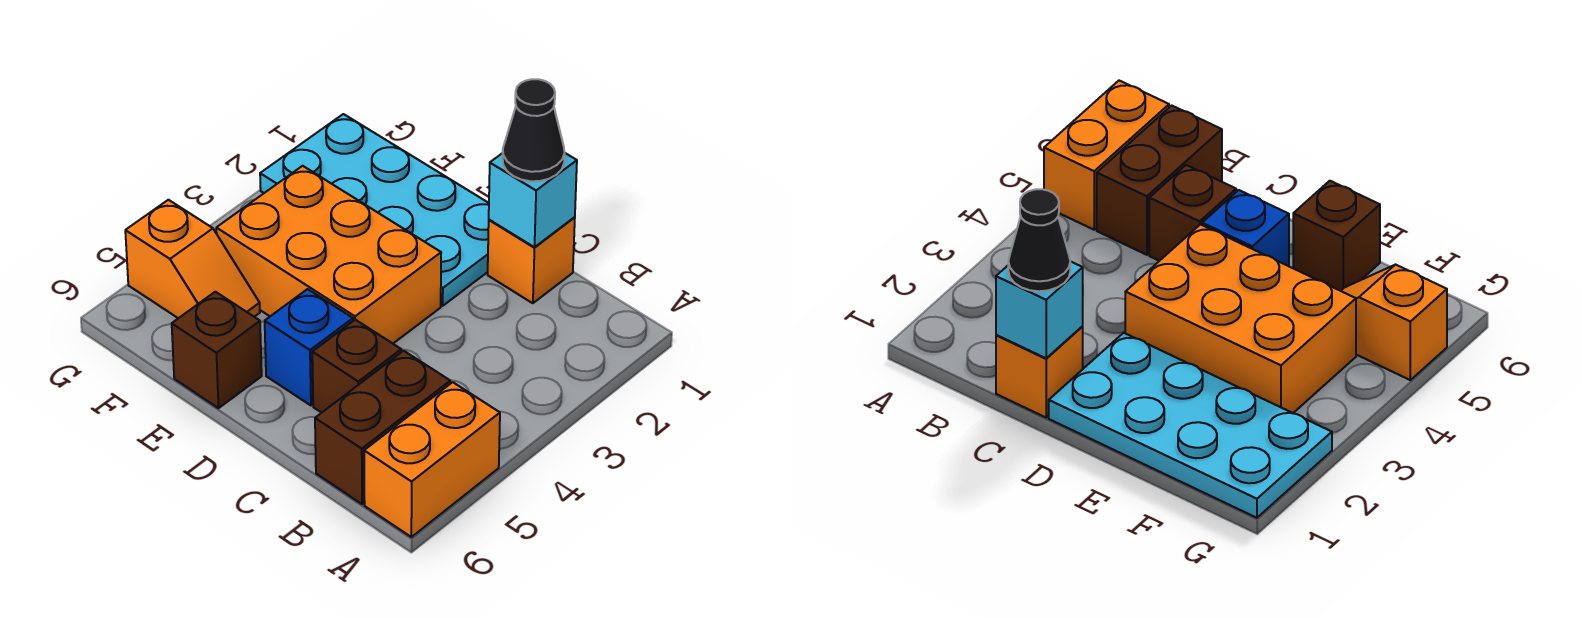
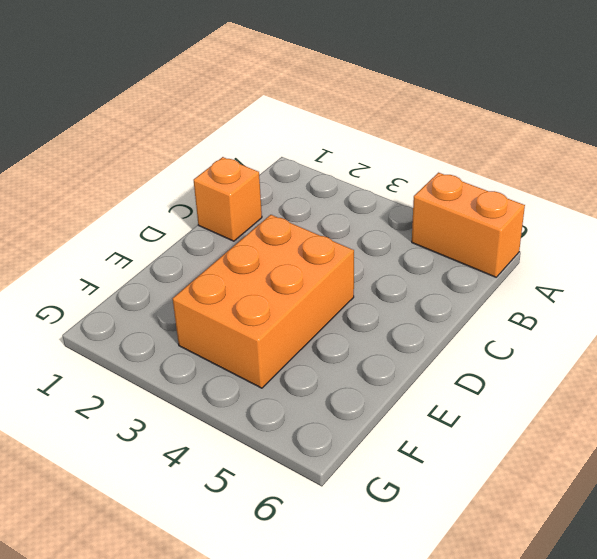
none -> brown 1x2 brick [315,351,450,504]
none -> brown 1x1 brick [312,320,401,413]

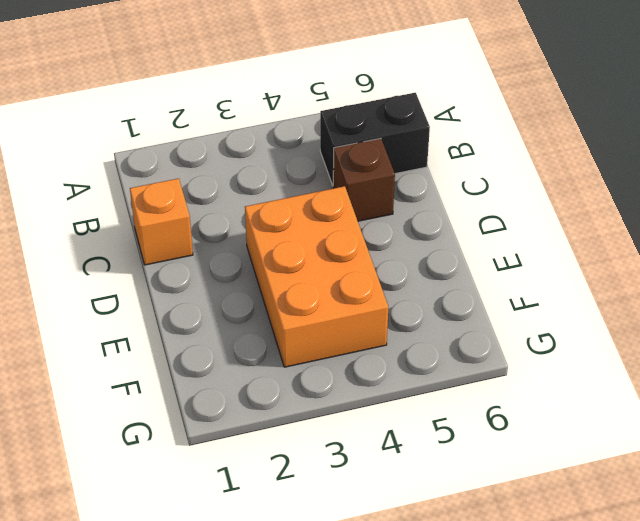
black 1x2 brick [320,93,430,185] -> brown 1x2 brick [315,351,450,504]
none -> orange 1x2 brick [364,382,500,537]
none -> cyan 2x4 plate [260,114,489,306]

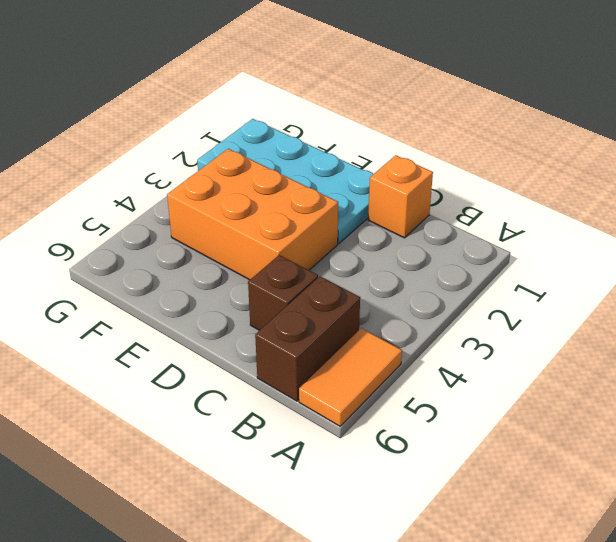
orange 1x2 tile [299,328,402,426] -> orange 1x2 brick [364,382,500,537]
none -> blue 1x1 brick [265,289,353,405]
none -> brown 1x1 brick [172,292,262,408]

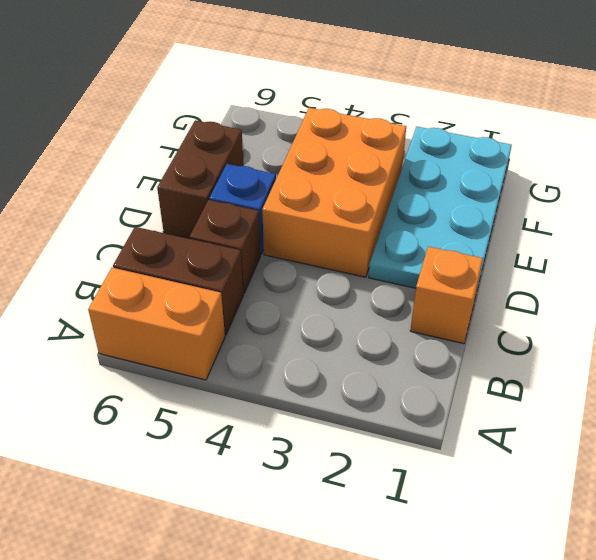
brown 1x2 brick [157,120,244,238] -> brown 1x1 brick [172,292,262,408]
none -> orange 1x2 slope [125,200,260,318]
none -> cyan 1x1 brick [489,153,577,247]

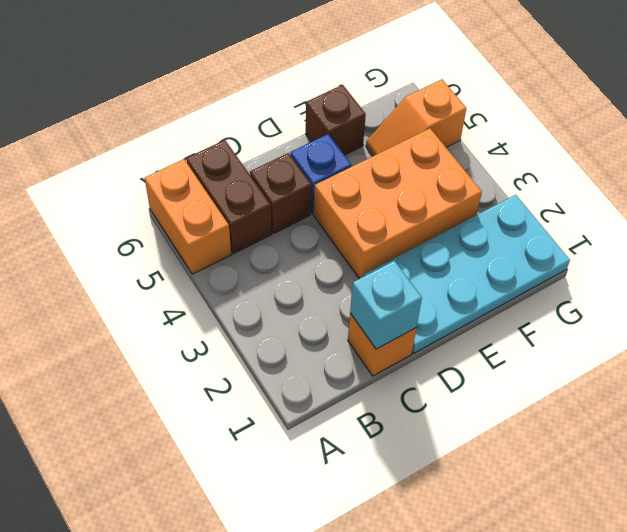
none -> black 1x1 cone [503,79,564,181]

